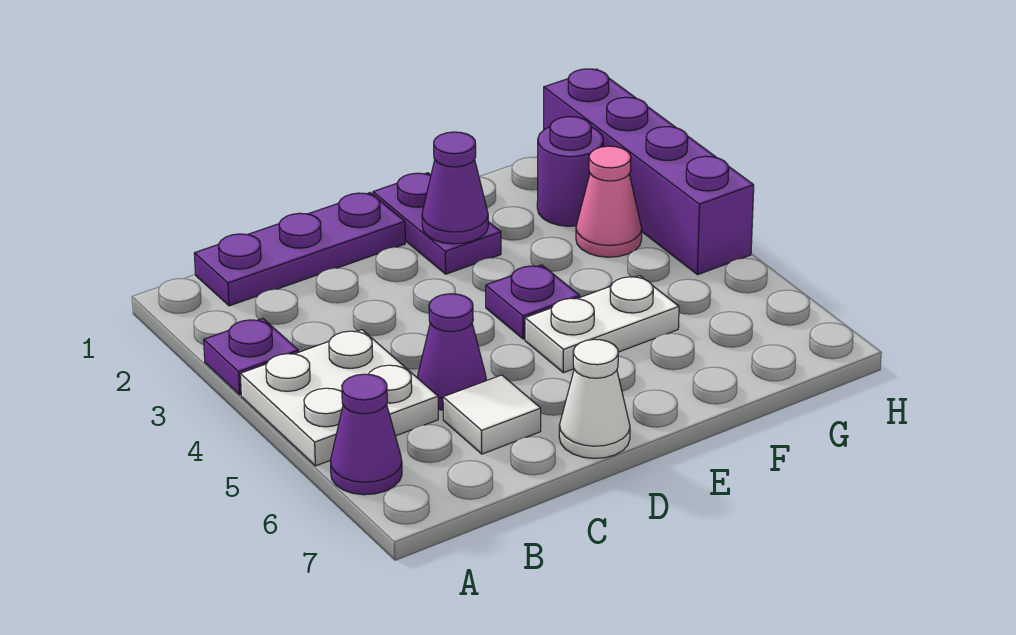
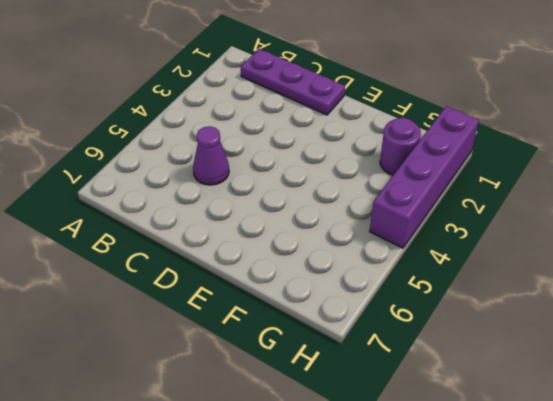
none -> purple 1x1 plate [204,319,298,395]
none -> white 2x2 plate [240,330,438,466]
none -> purple 1x1 cone [330,374,402,495]

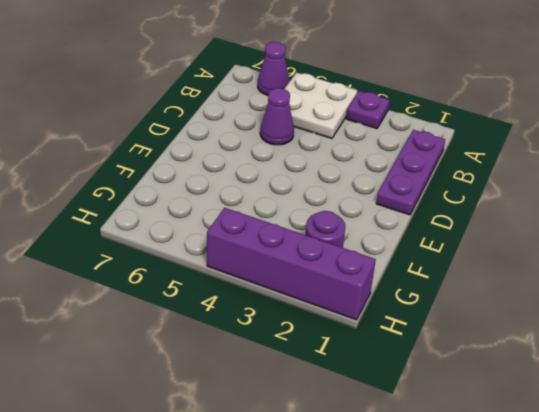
none -> white 1x1 tile [443,375,541,454]
none -> white 1x1 cone [559,339,630,458]
none -> purple 1x2 plate [373,173,501,274]

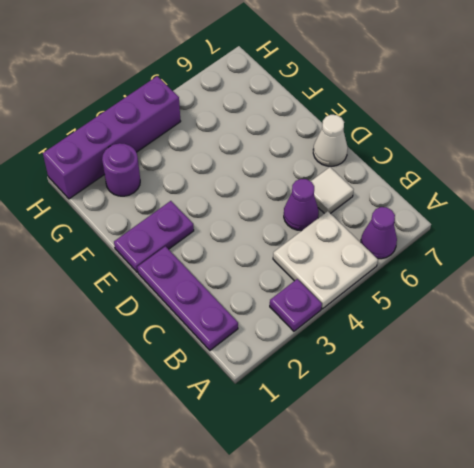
none -> purple 1x1 plate [486,265,580,339]
none -> white 1x2 plate [525,276,679,373]
none -> pink 1x1 cone [576,146,642,257]

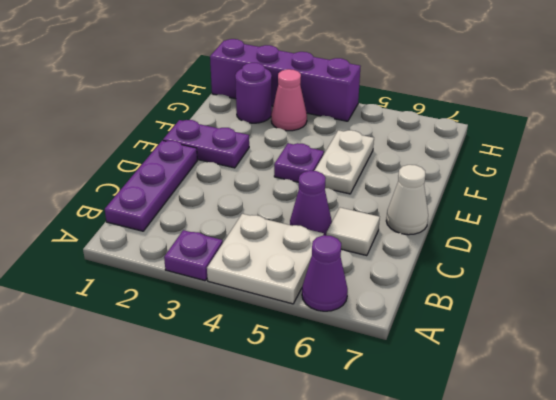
none -> purple 1x1 cone [422,132,488,244]

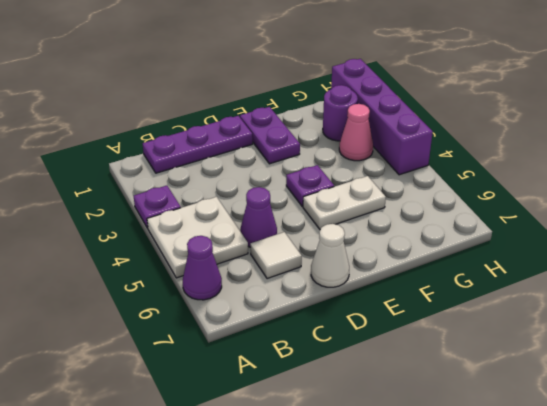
none -> purple 1x1 cone [422,132,488,244]

